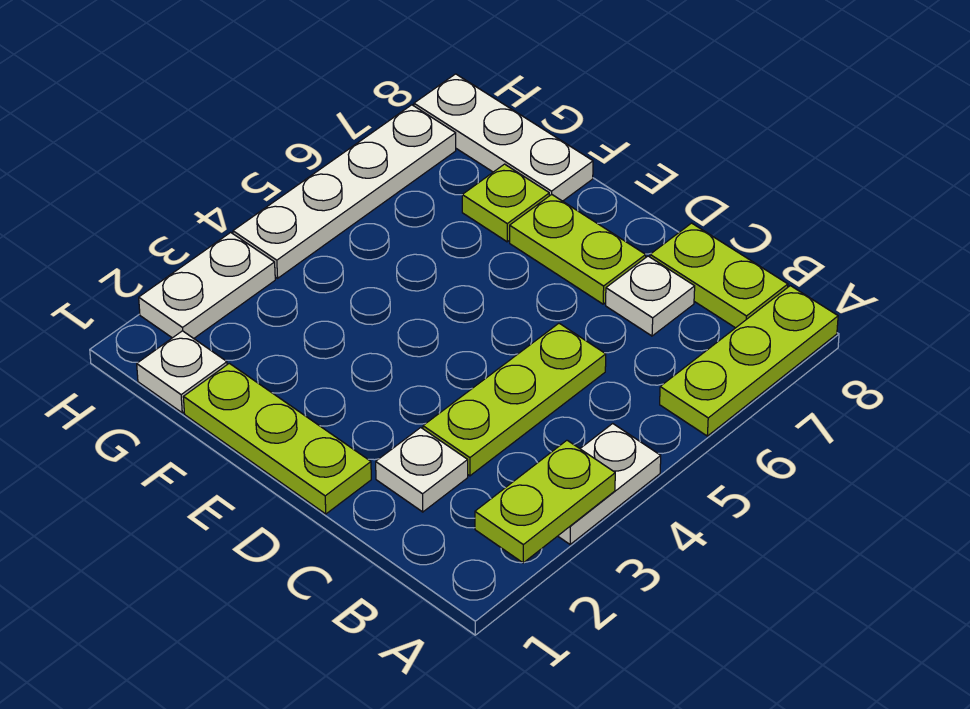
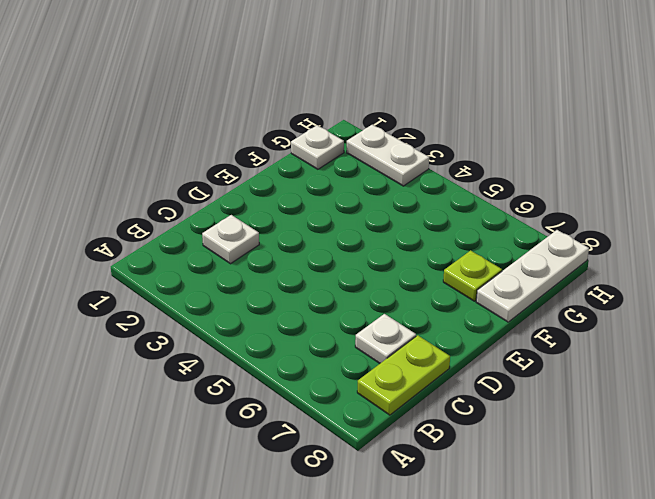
none -> white 1x2 plate [558,424,661,544]
none -> lime 1x3 plate [660,286,838,436]
none -> lime 1x3 plate [423,323,606,476]

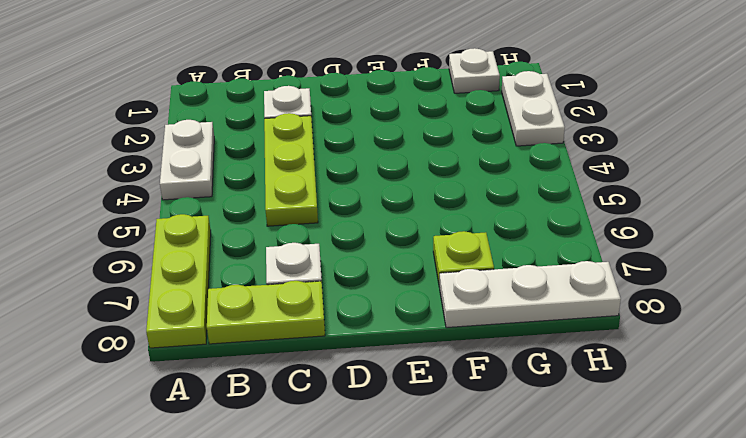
none -> lime 1x3 plate [183,363,371,514]
none -> lime 1x2 plate [510,194,646,304]
none -> white 1x4 plate [233,105,456,278]

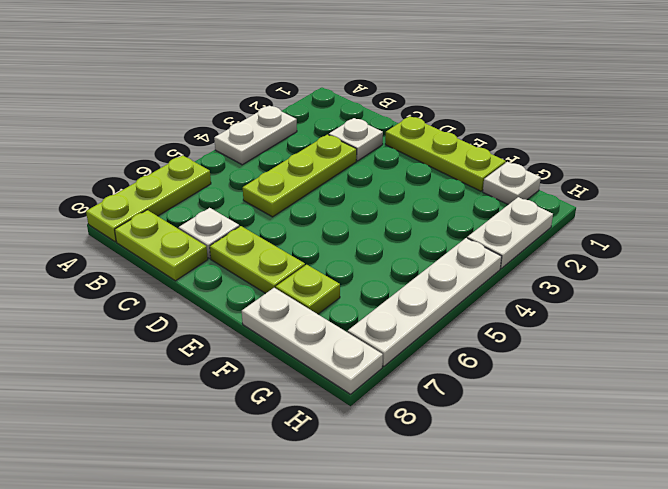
none -> lime 1x2 plate [475,440,615,563]

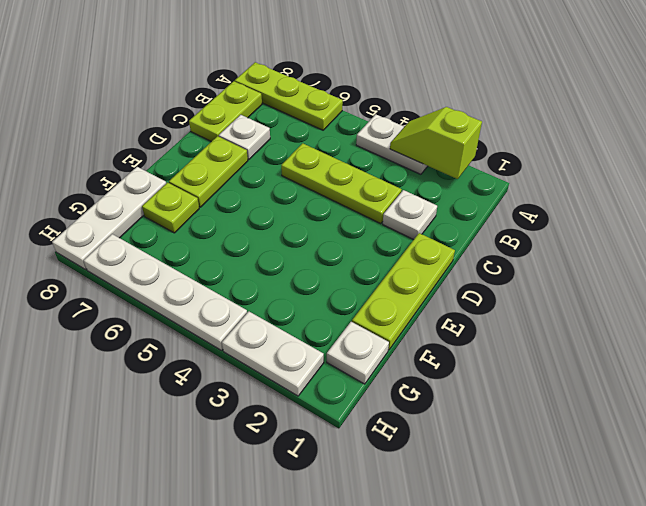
lime 1x2 slope [390,107,482,179] -> lime 1x2 plate [475,440,615,563]

